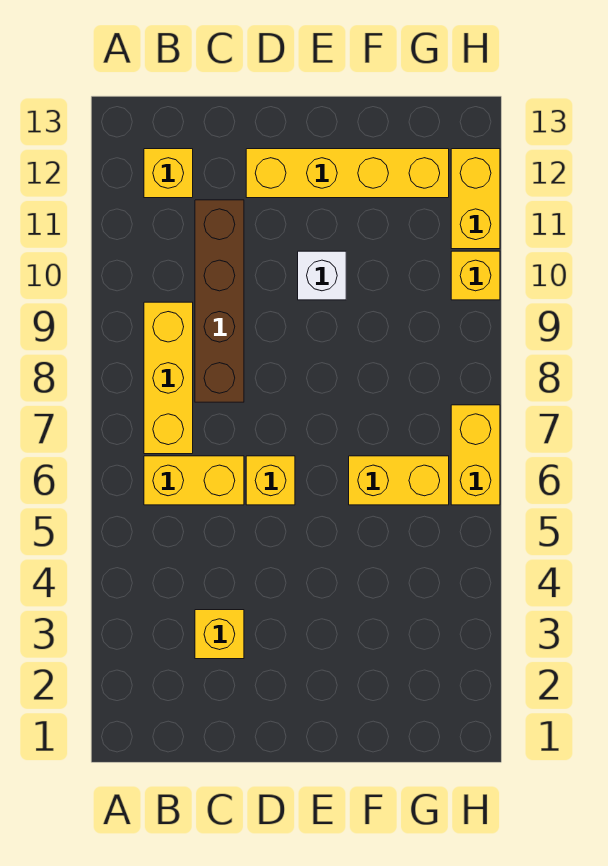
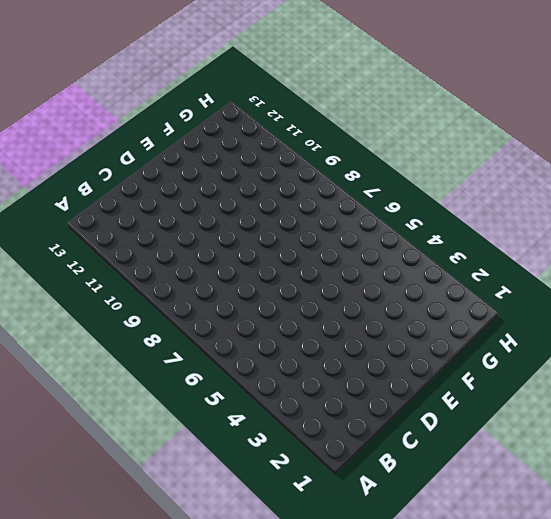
none -> yellow 1x2 brick [144,456,244,505]
none -> yellow 1x3 brick [144,302,193,454]
none -> yellow 1x1 brick [144,149,193,198]

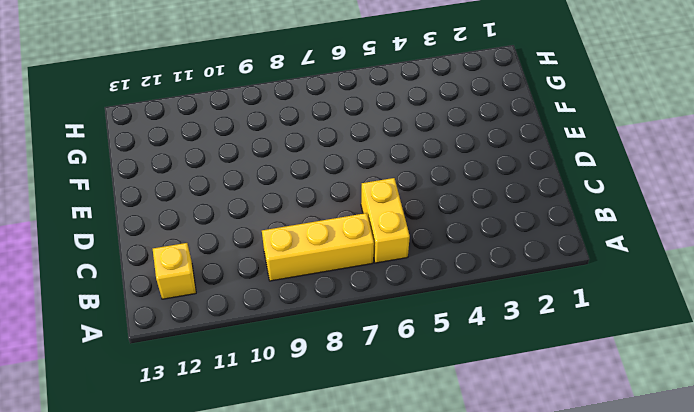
none -> yellow 1x1 brick [195,610,244,659]
none -> brown 1x4 brick [195,200,244,402]
none -> yellow 1x1 brick [246,456,295,505]

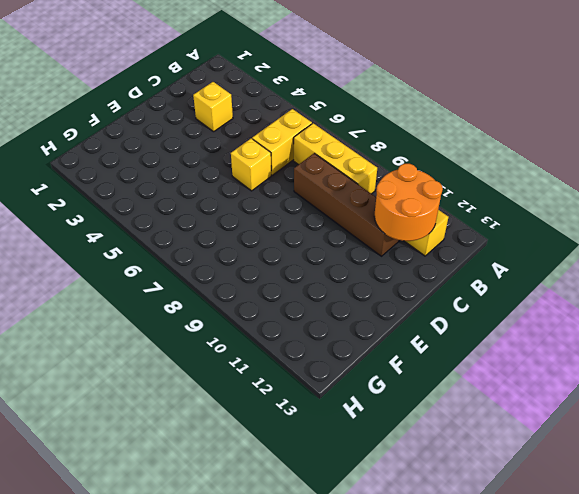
orange 2x2 round brick [374,164,443,241] -> none
none -> yellow 1x4 brick [246,149,449,198]
none -> white 1x1 brick [298,251,346,300]
none -> yellow 1x2 brick [349,456,449,505]

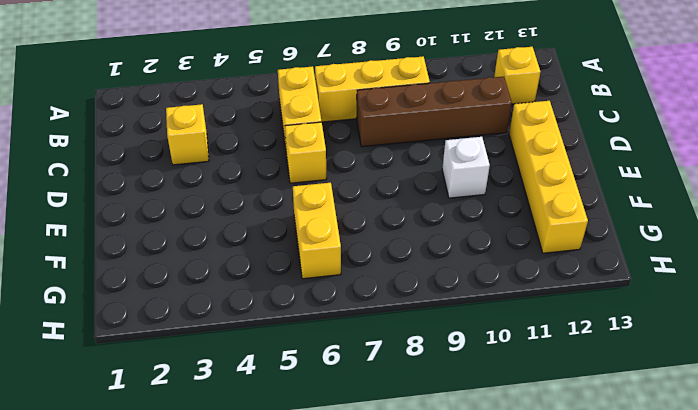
none -> yellow 1x2 brick [451,405,500,505]
none -> yellow 1x1 brick [451,251,500,300]
none -> yellow 1x2 brick [451,149,500,249]

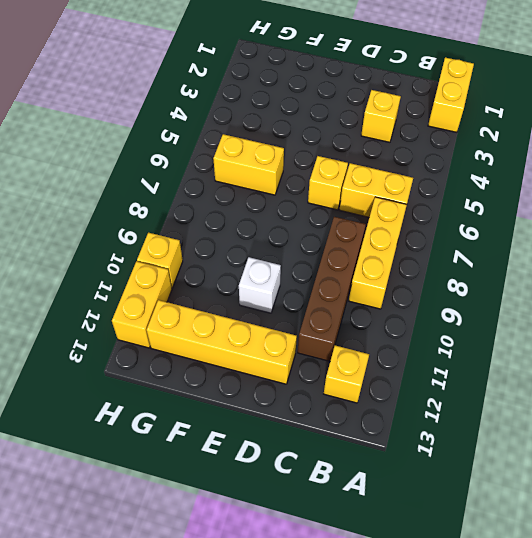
yellow 1x2 brick [428,57,474,132] -> yellow 1x2 brick moved to [451,405,500,505]

